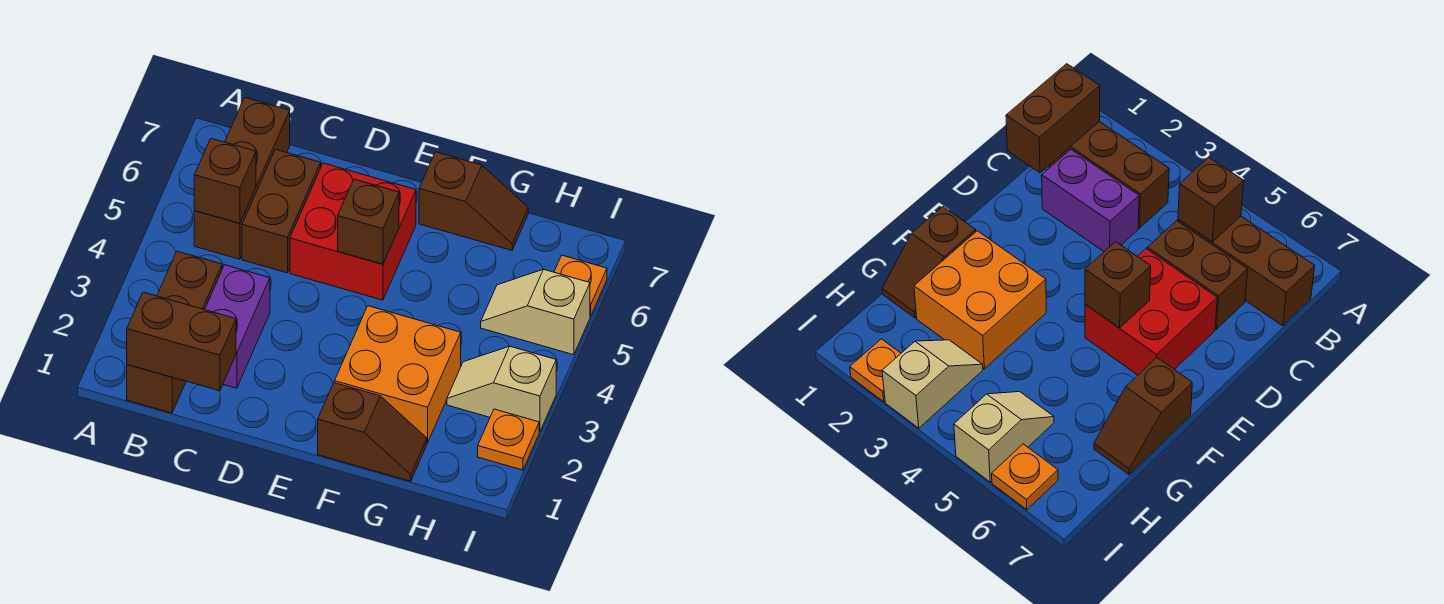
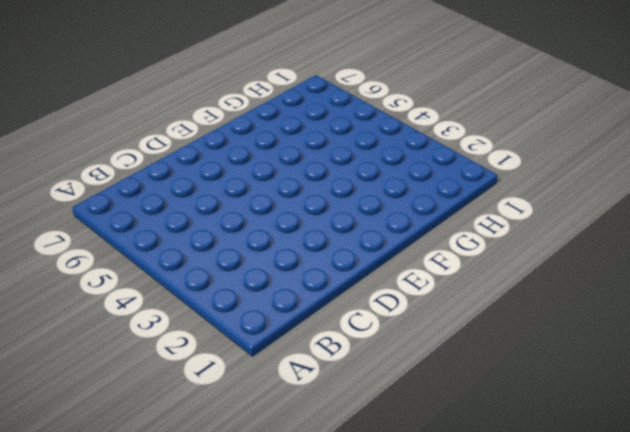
none -> brown 1x3 brick [127,251,222,413]
none -> brown 1x3 brick [194,97,290,259]
none -> purple 1x2 brick [205,265,270,388]

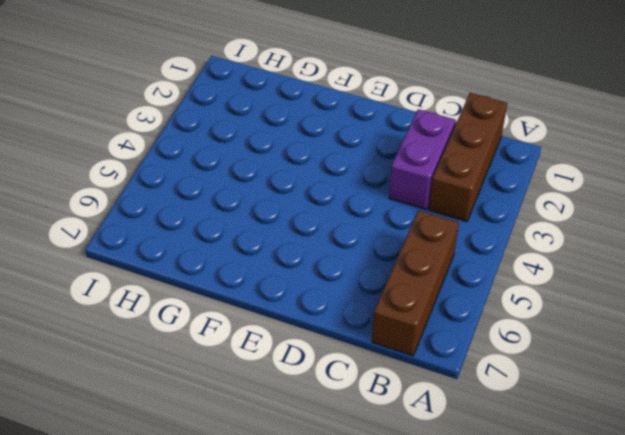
none -> brown 1x2 brick [242,149,321,273]
none -> red 2x2 brick [290,163,416,300]
none -> brown 1x2 slope [318,383,427,481]

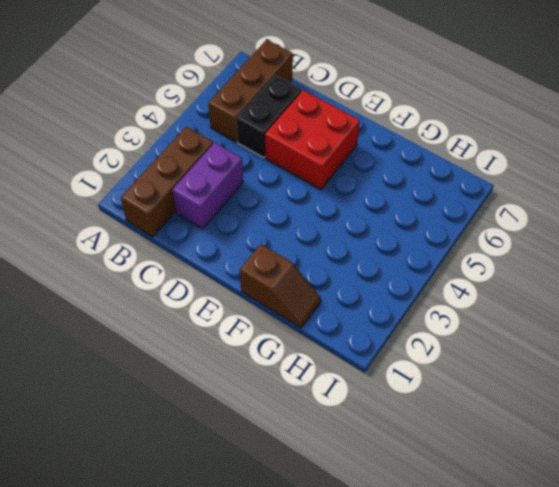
black 1x2 brick [236,75,302,158] -> brown 1x2 brick [242,149,321,273]
none -> orange 2x2 brick [335,306,461,443]
none -> brown 1x2 slope [419,152,528,250]
none -> tan 1x2 slope [447,346,556,432]

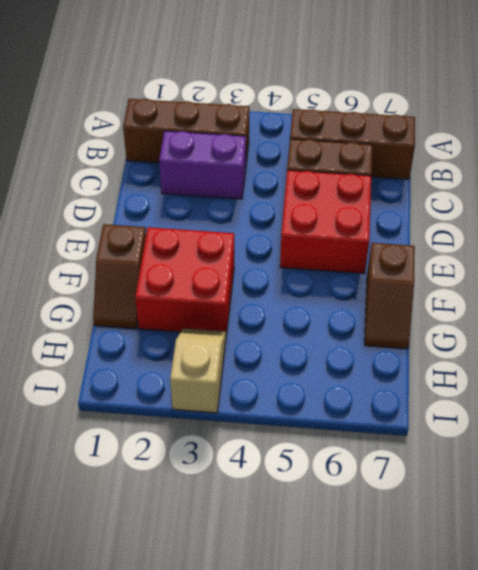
red 2x2 brick [135,227,234,335] -> orange 2x2 brick [335,306,461,443]
none -> tan 1x2 slope [481,269,590,355]
none -> orange 1x1 plate [478,409,539,470]
none -> orange 1x1 plate [554,255,607,316]

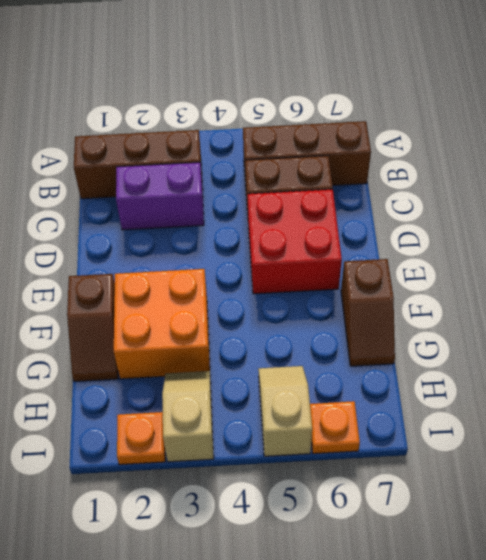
none -> brown 1x2 brick [127,292,236,391]
none -> brown 1x1 brick [194,138,256,223]
none -> brown 1x1 brick [338,179,399,264]

